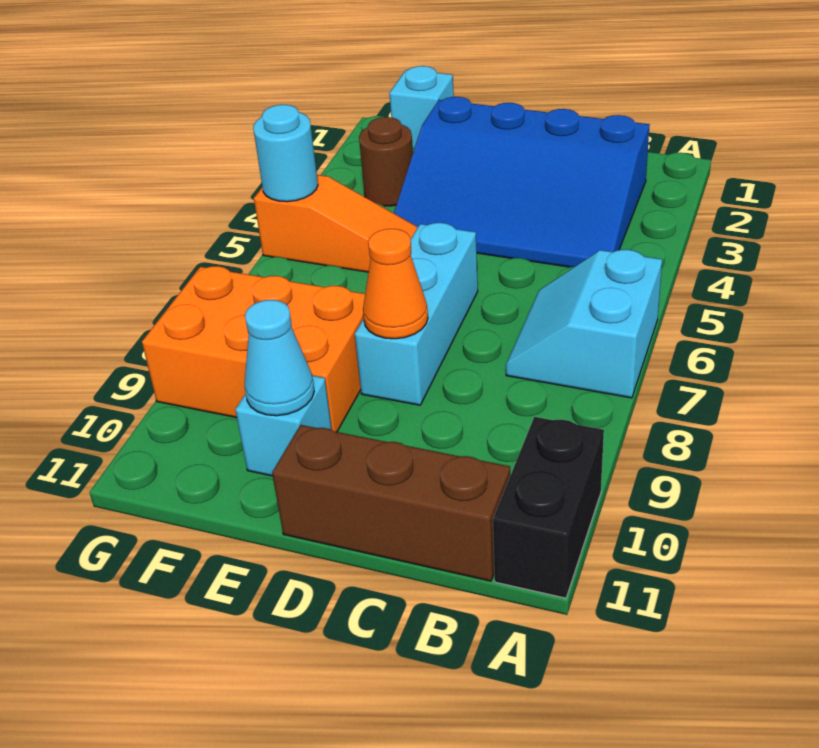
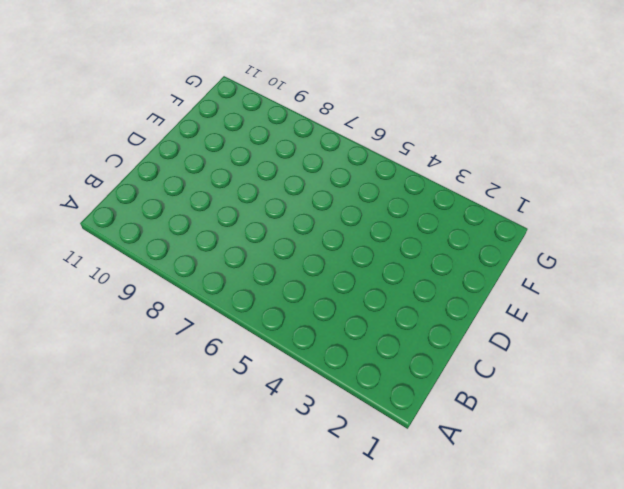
none -> cyan 2x2 slope [506,250,662,398]
none -> black 1x2 brick [493,417,604,598]
none -> blue 3x4 slope [394,97,650,267]

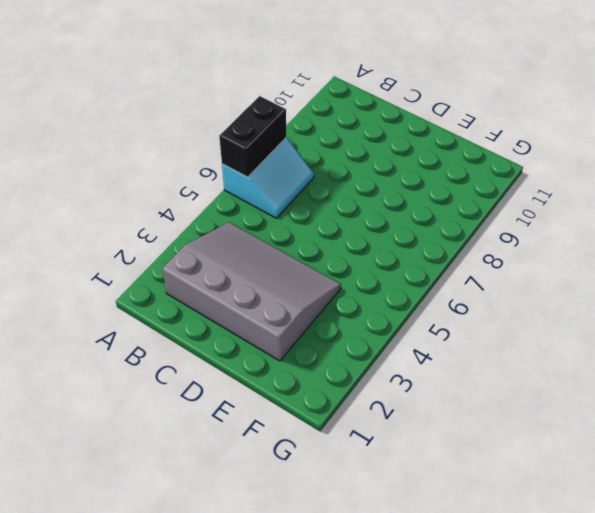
black 1x2 brick [219,96,287,177] -> black 1x2 brick moved to [493,417,604,598]
grey 3x4 slope [162,222,341,361] -> blue 3x4 slope [394,97,650,267]
none -> brown 1x3 brick [272,425,510,581]
none -> cyan 1x3 brick [355,223,478,405]
none -> orange 1x3 slope [254,175,418,272]

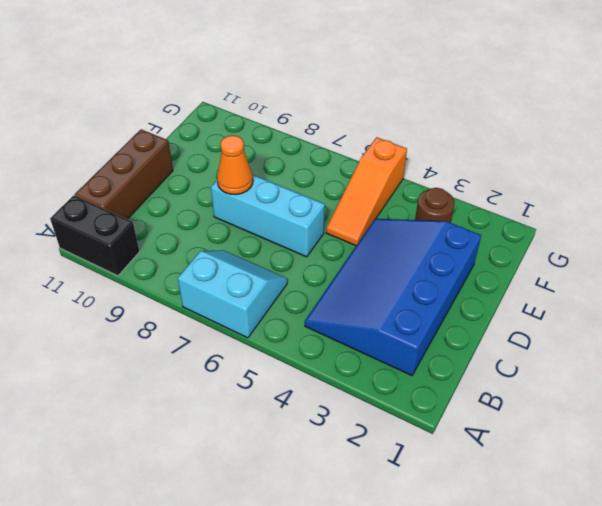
none -> orange 2x3 brick [142,266,365,432]
none -> cyan 1x1 brick [235,376,332,476]
none -> cyan 1x1 brick [389,66,454,148]

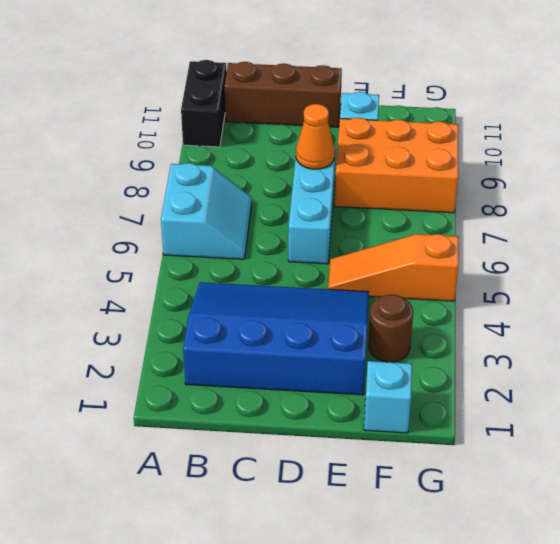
none -> cyan 1x1 cone [245,300,314,416]
none -> cyan 1x1 round brick [253,105,318,202]

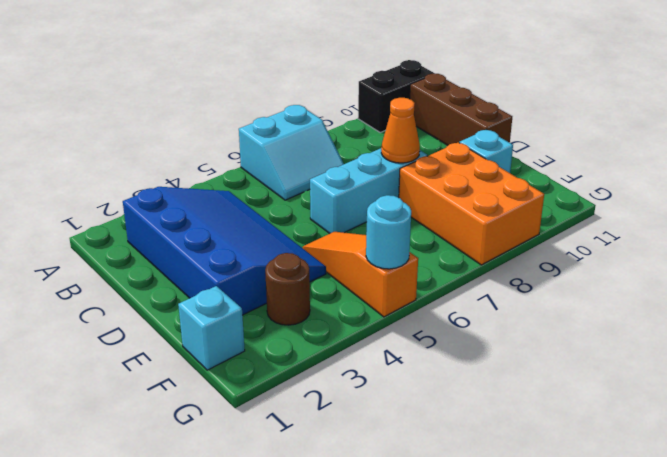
none -> cyan 1x1 cone [245,300,314,416]

